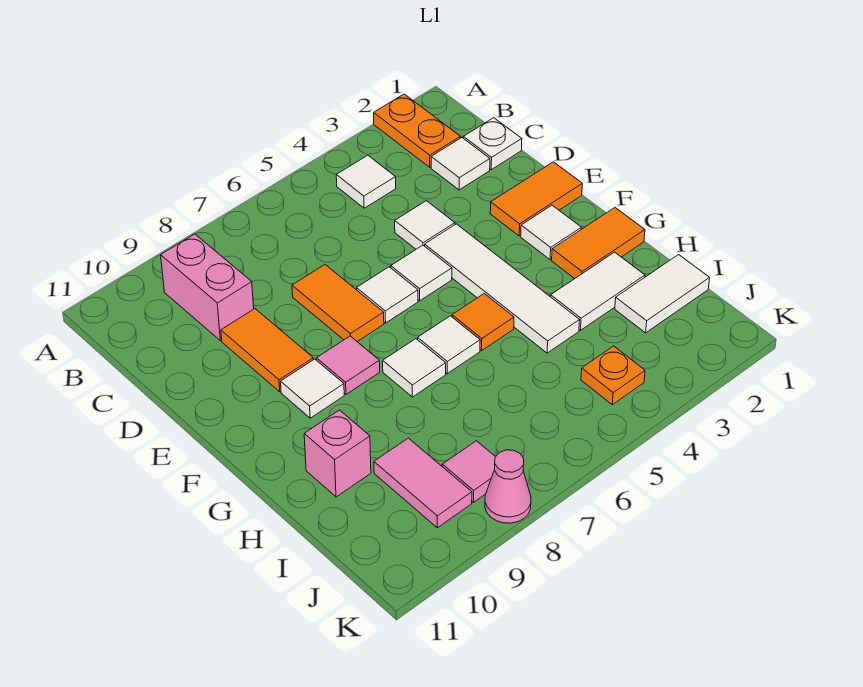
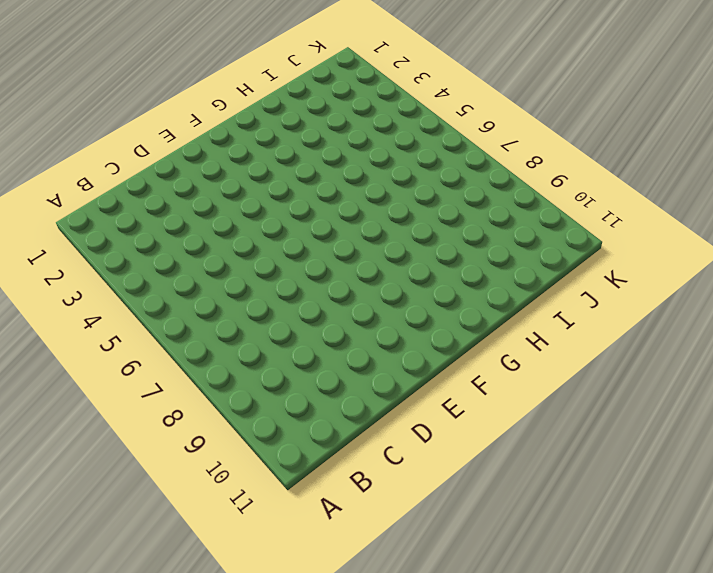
none -> orange 1x2 plate [374,94,460,167]
none -> white 1x1 tile [336,155,396,208]
none -> pink 1x2 brick [161,234,254,341]

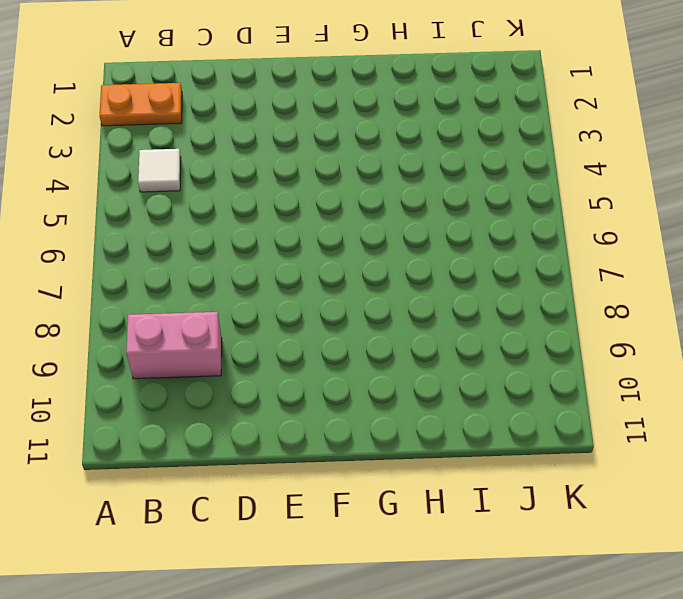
none -> white 1x1 plate [463,118,522,170]
none -> white 1x1 tile [431,138,490,190]
none -> white 1x1 tile [395,201,455,249]

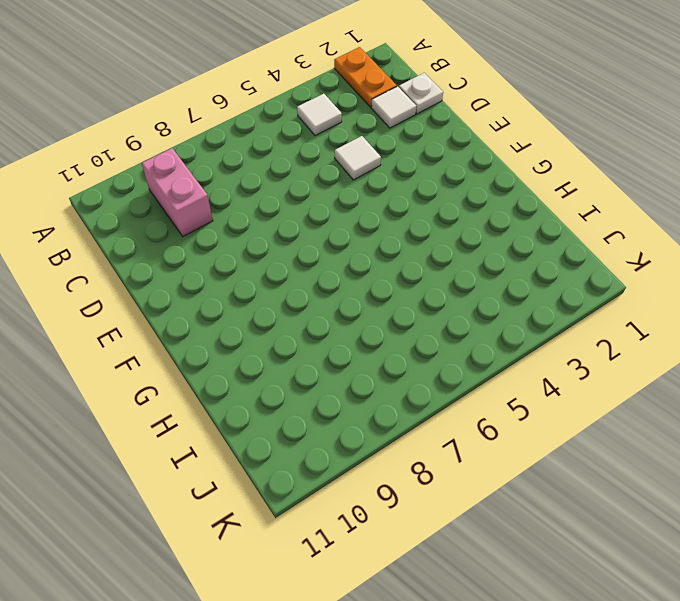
none -> orange 1x2 tile [292,265,384,342]
none -> orange 1x2 tile [221,309,313,392]
none -> orange 1x2 tile [490,162,582,236]

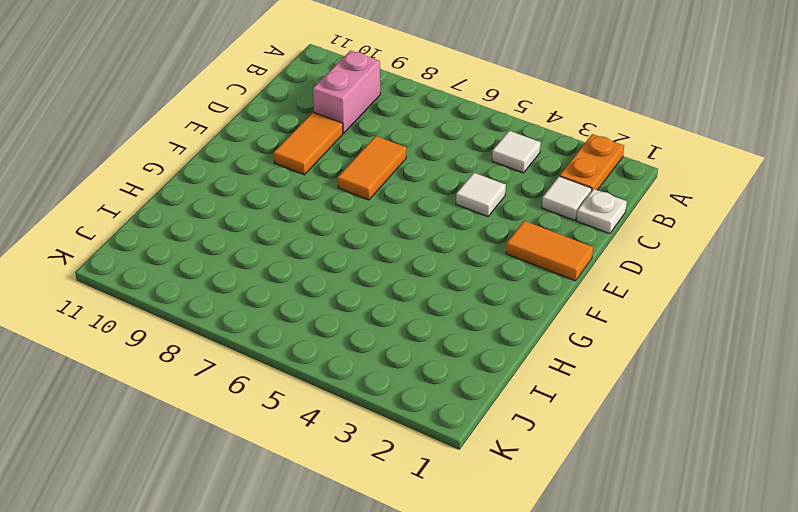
none -> white 1x4 tile [425,224,580,353]
none -> white 1x1 tile [391,245,452,301]
none -> white 1x1 tile [357,267,418,323]

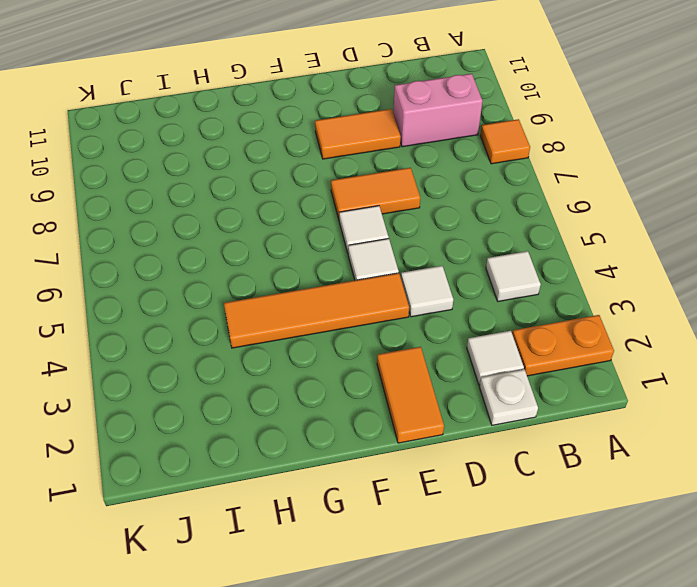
orange 1x1 tile [480,119,530,164] -> orange 1x1 tile moved to [452,294,514,350]
orange 1x4 tile [224,273,409,348] -> white 1x4 tile [425,224,580,353]
none -> white 1x1 tile [521,205,581,260]
none -> pink 1x1 tile [317,336,380,394]
none -> white 1x1 tile [281,359,344,418]

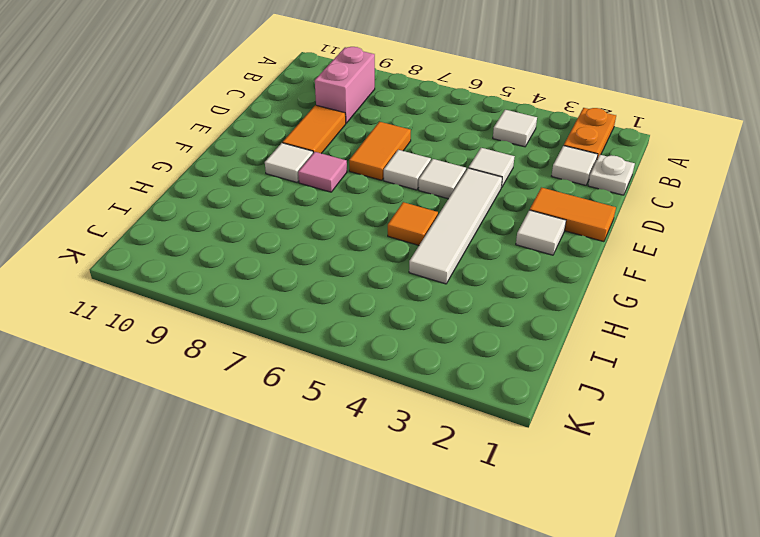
none -> orange 1x2 tile [552,208,645,279]
none -> white 1x1 tile [418,316,480,374]
none -> white 1x1 tile [383,339,446,397]

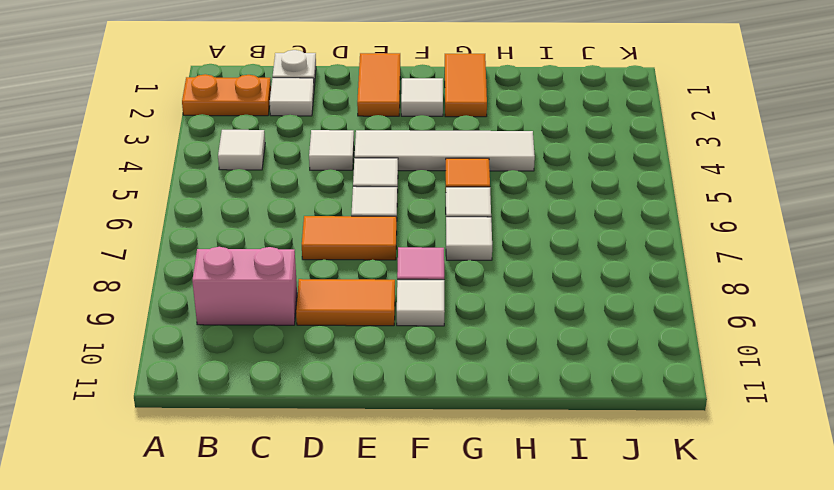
none -> white 1x2 tile [551,252,645,330]
none -> pink 1x1 brick [304,410,371,497]
none -> white 1x2 tile [615,255,710,333]

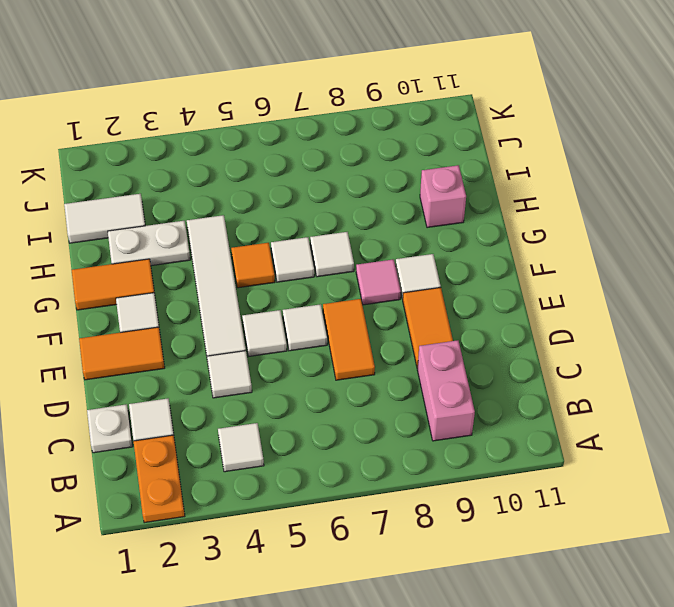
white 1x2 plate [108,221,190,266] -> white 1x2 tile [551,252,645,330]
none -> pink 1x2 tile [374,438,472,528]
none -> orange 1x1 plate [581,346,645,405]
none -> pink 1x1 tile [442,441,495,502]

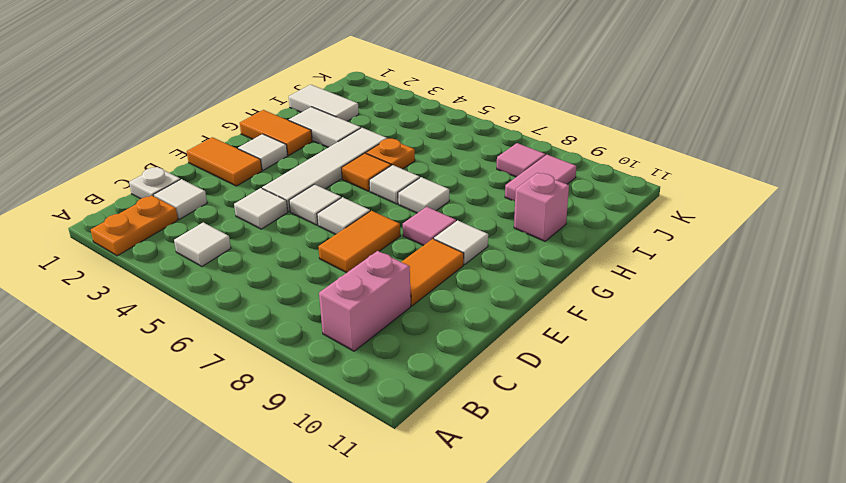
orange 1x1 plate [366,139,415,169] -> orange 1x1 plate moved to [581,346,645,405]
none -> pink 1x1 cone [485,450,531,523]

